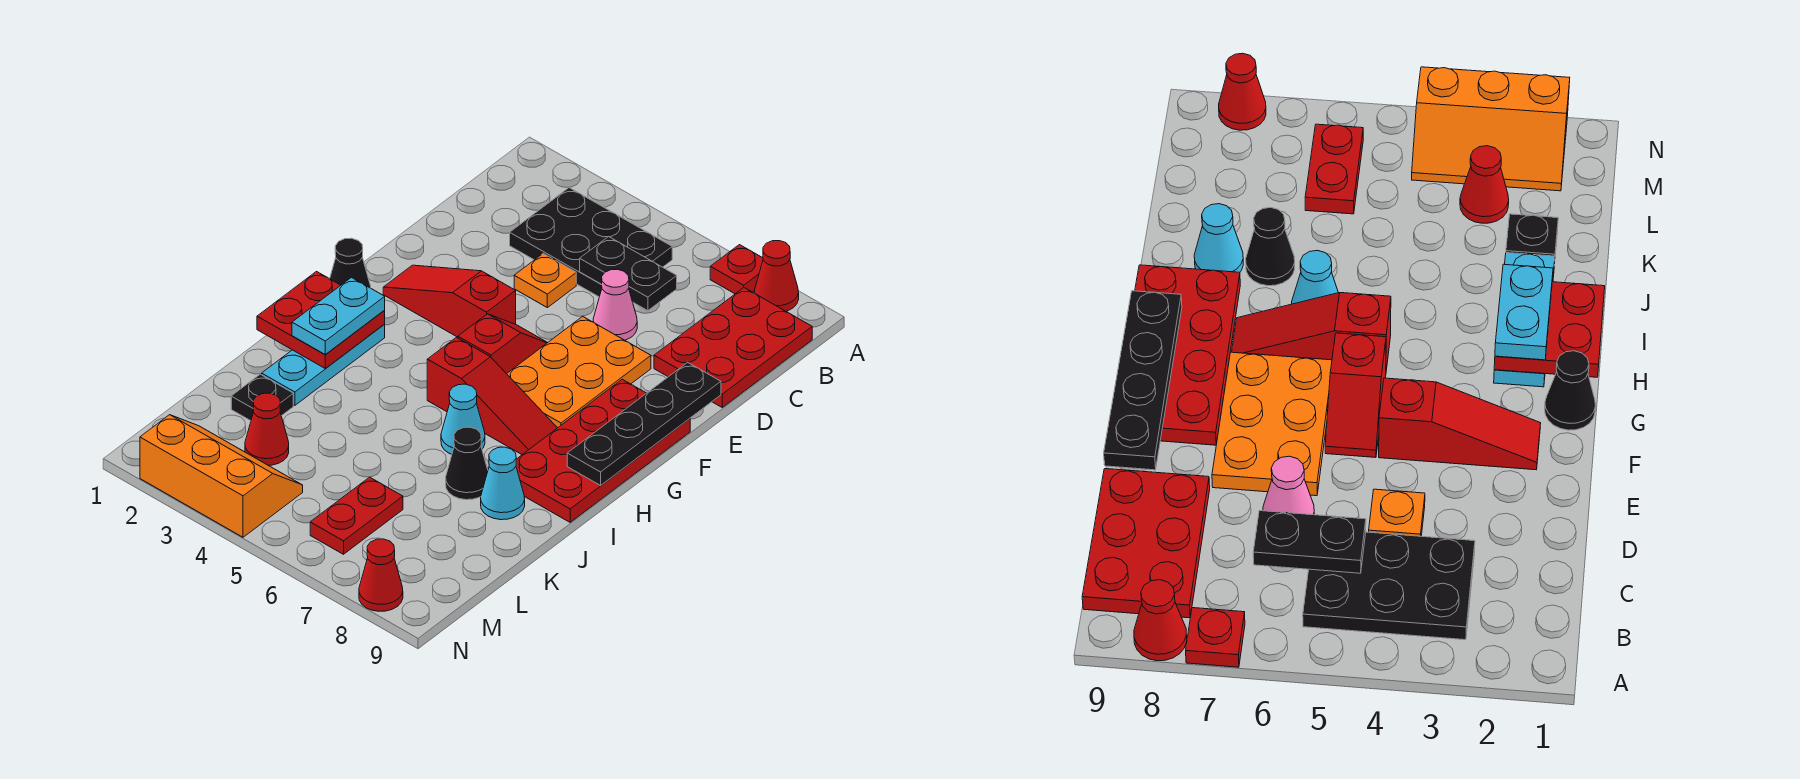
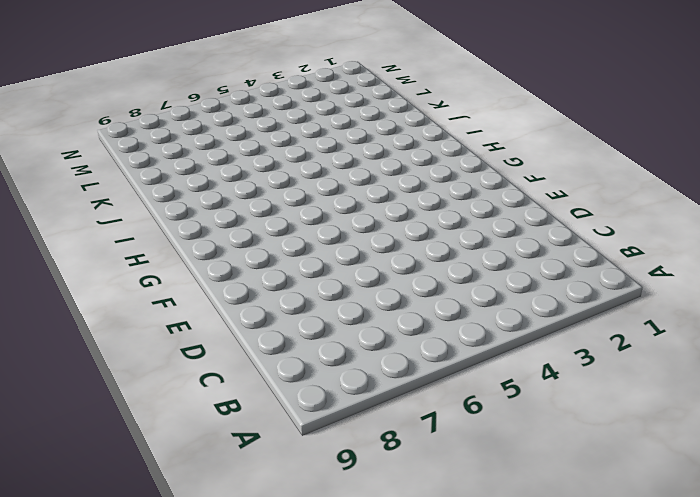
none -> red 1x1 plate [710,245,763,294]
none -> red 1x1 cone [755,241,799,311]
none -> black 2x3 plate [510,188,672,297]

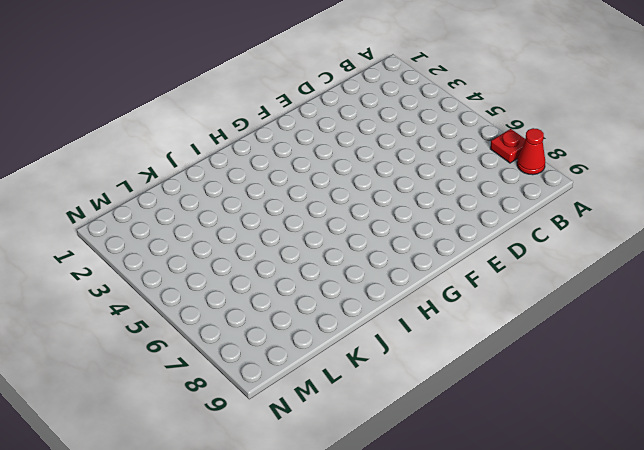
none -> black 2x3 plate [510,188,672,297]
none -> red 2x3 plate [654,288,812,407]
none -> orange 1x1 plate [514,254,576,308]

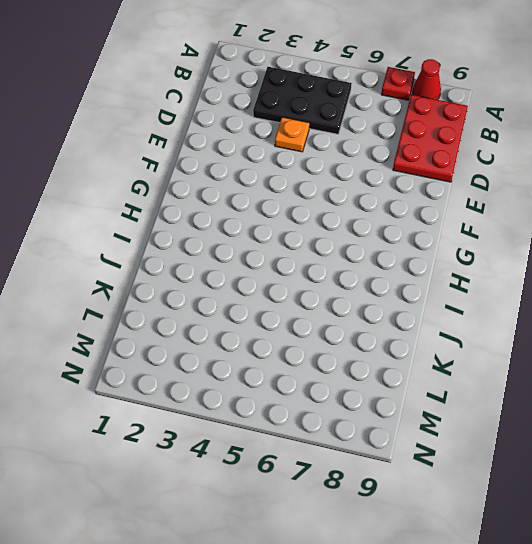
none -> pink 1x1 cone [593,269,637,340]
none -> orange 2x3 plate [507,316,651,428]
none -> red 1x3 slope [383,265,516,337]

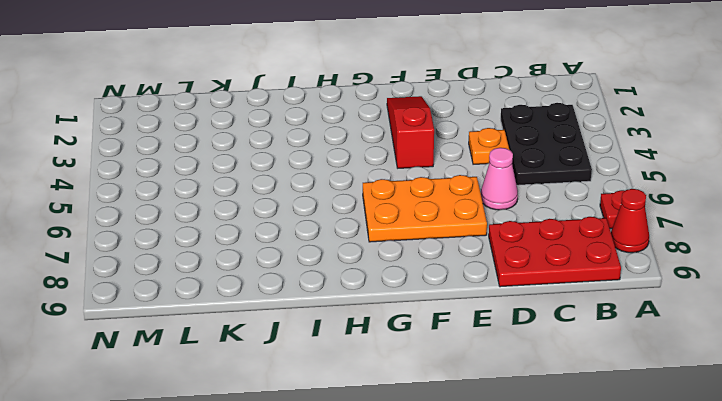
none -> red 1x2 slope [458,314,548,374]
none -> red 2x4 plate [516,379,690,522]
none -> black 1x1 cone [330,238,371,288]

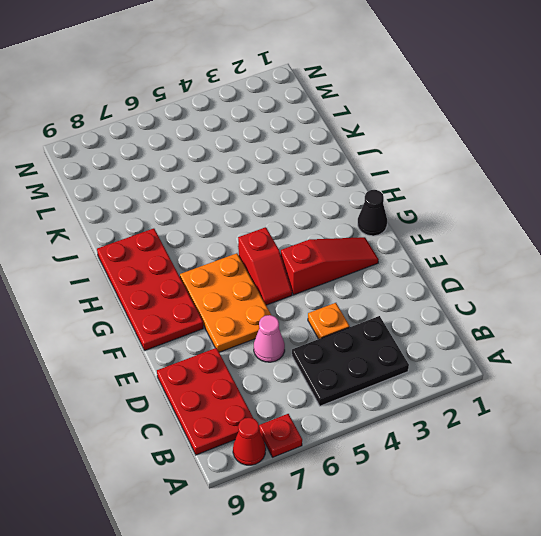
none -> cyan 1x3 plate [262,325,385,405]
none -> red 1x3 slope [427,337,557,454]
none -> cyan 1x1 cone [441,384,485,454]

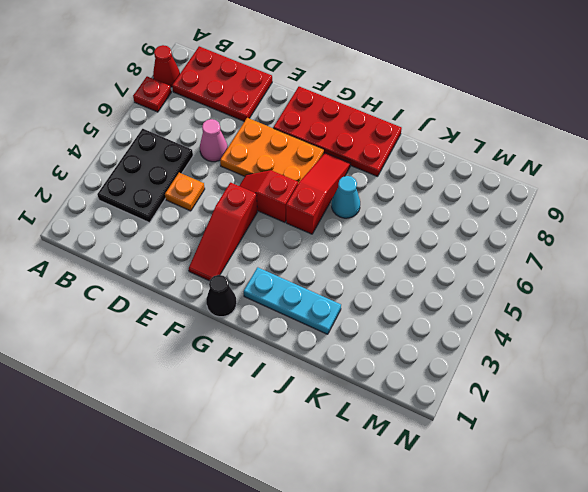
none -> black 1x1 cone [446,427,488,500]
none -> cyan 1x1 cone [481,447,525,520]
none -> black 1x1 plate [231,374,293,421]

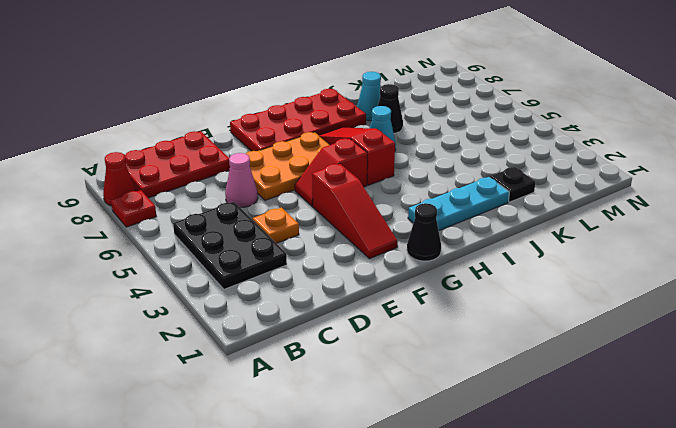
none -> red 1x1 cone [245,393,289,465]
none -> red 1x2 plate [310,477,403,554]
none -> orange 2x3 slope [140,415,303,537]

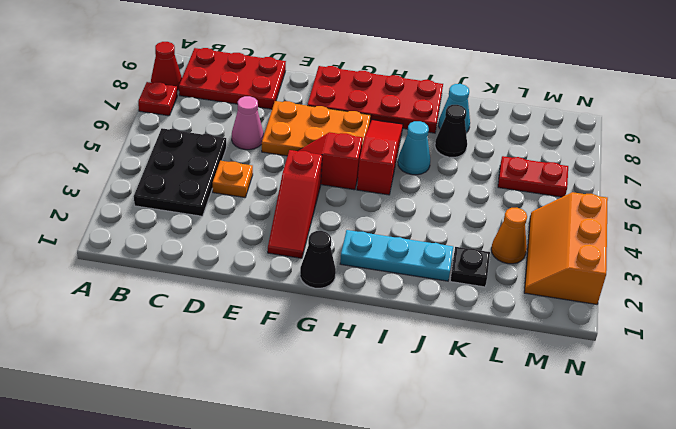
orange 1x1 cone [491,208,527,264] -> red 1x1 cone [245,393,289,465]
none -> red 1x1 cone [359,539,403,611]
none -> black 1x2 plate [580,237,677,311]
none -> black 1x4 plate [567,362,721,485]

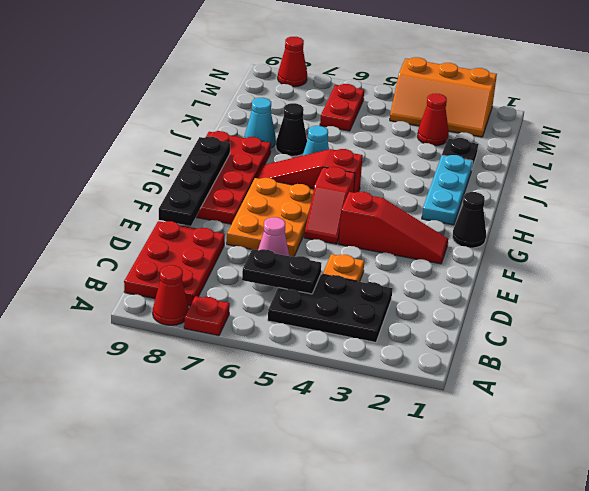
none -> red 2x2 plate [257,272,385,369]
none -> cyan 1x2 plate [292,278,385,355]

